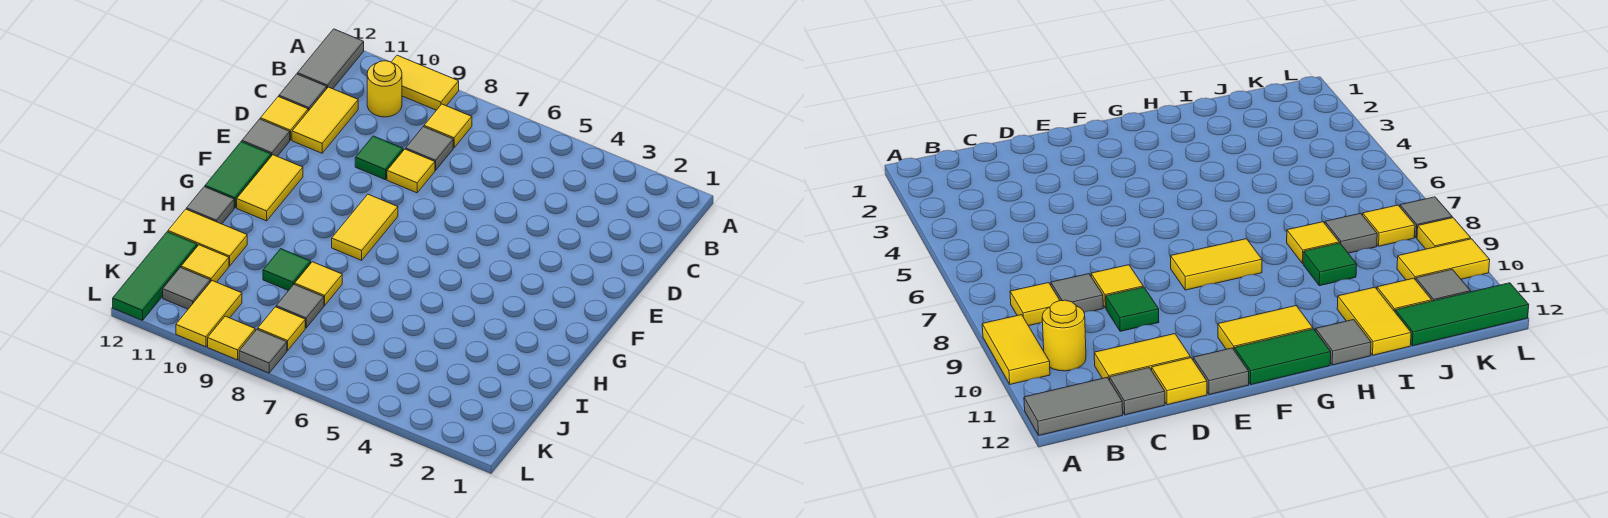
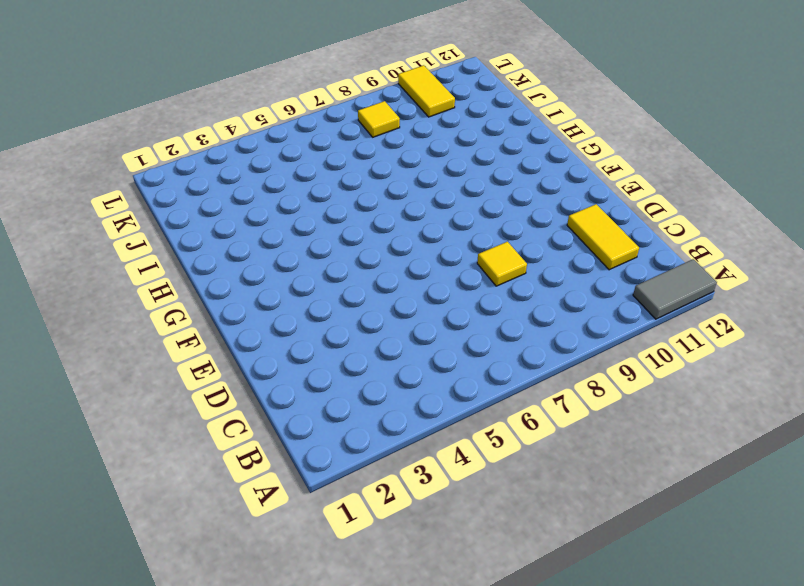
grey 1x2 tile [633,259,717,319] -> grey 1x2 tile turned to [297,29,364,89]
none -> yellow 1x2 tile [391,55,459,110]
none -> yellow 1x1 tile [424,104,472,148]
none -> yellow 1x1 round brick [367,61,402,117]

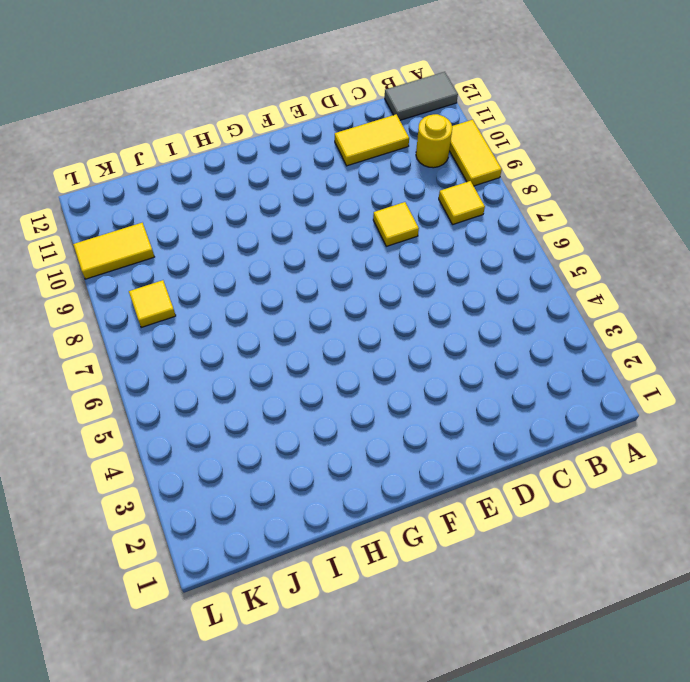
none -> grey 1x1 tile [406,127,453,170]
none -> grey 1x1 tile [279,74,327,111]
none -> green 1x1 tile [355,136,403,180]

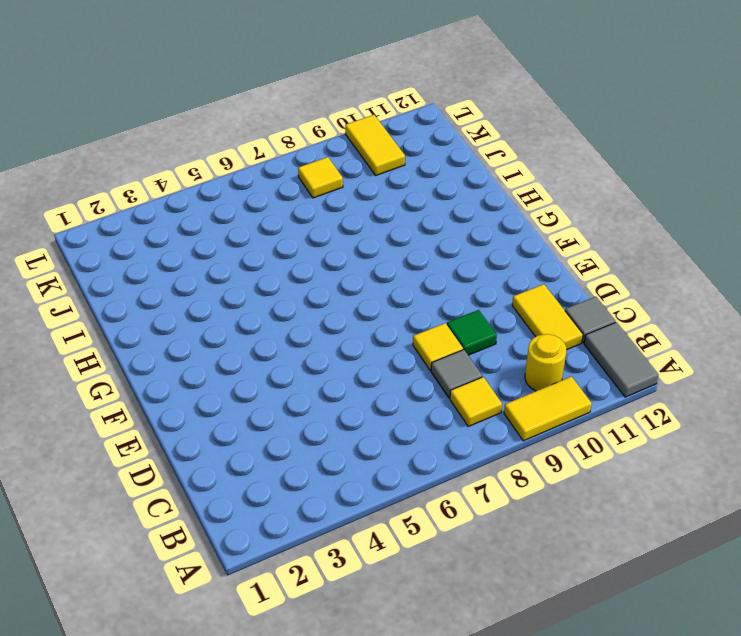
none -> yellow 1x1 tile [260,97,308,140]
none -> grey 1x1 tile [242,119,290,156]
none -> yellow 1x2 tile [332,194,398,260]

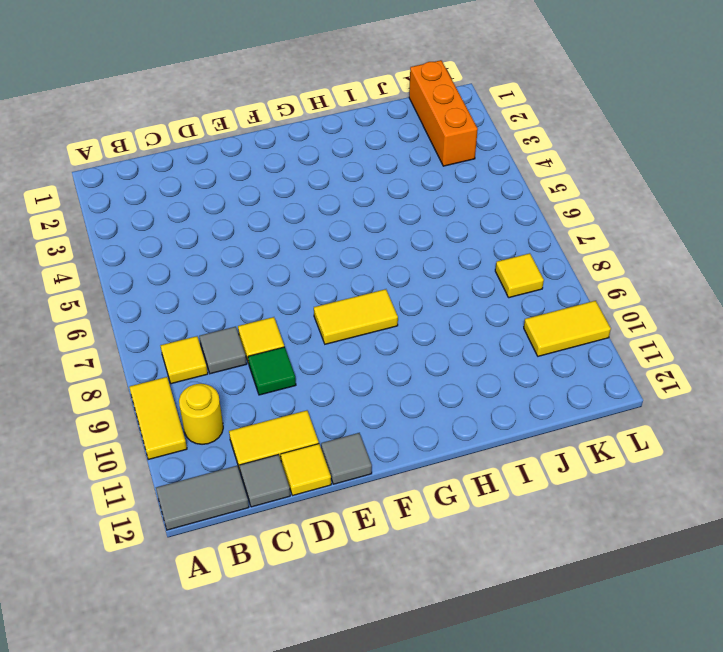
orange 1x3 brick [409,60,478,166] -> none
none -> yellow 1x2 tile [237,155,303,221]
none -> green 1x2 tile [205,142,271,208]
none -> grey 1x1 tile [186,187,234,224]

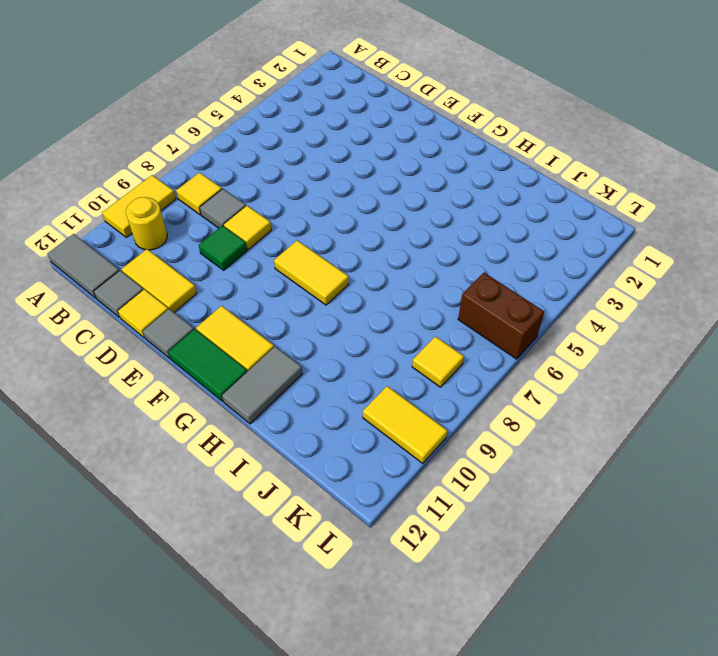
grey 1x2 tile [222,347,302,424] -> grey 1x1 tile [186,187,234,224]
brown 1x2 brick [458,273,544,359] -> none
none -> yellow 1x1 tile [295,262,342,305]
none -> green 1x1 tile [263,249,311,291]
none -> yellow 1x2 tile [168,209,247,266]

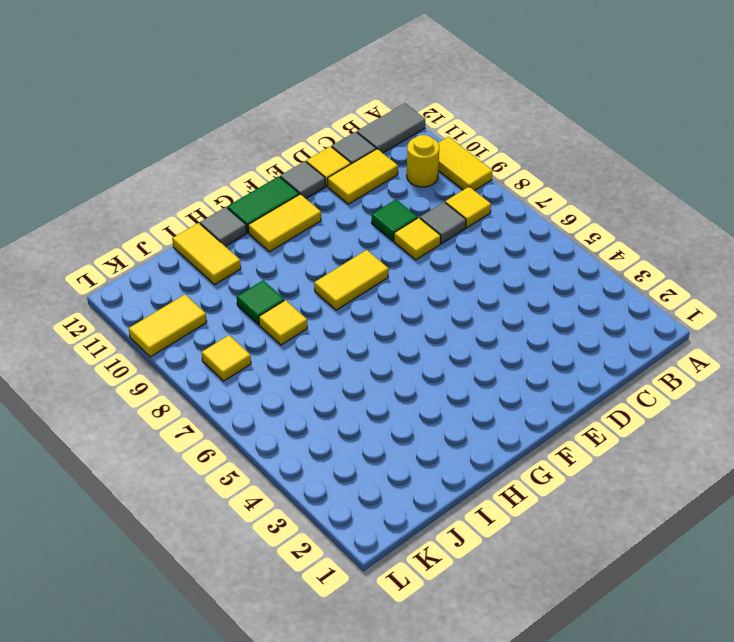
none -> grey 1x1 tile [276,284,324,328]
none -> yellow 1x1 tile [181,245,229,282]
none -> green 1x3 tile [113,232,197,320]

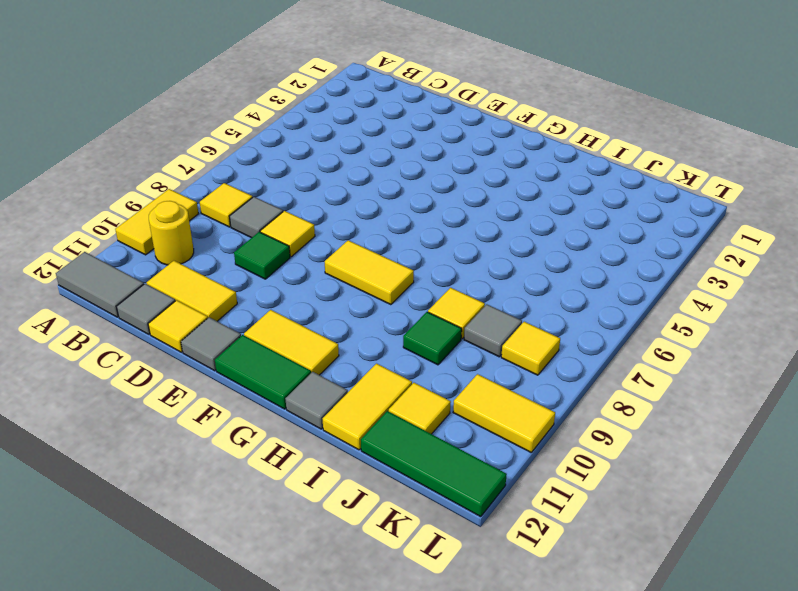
none -> grey 1x1 tile [163,267,210,309]
none -> grey 1x1 tile [239,329,287,373]
none -> yellow 1x1 tile [208,316,255,360]

